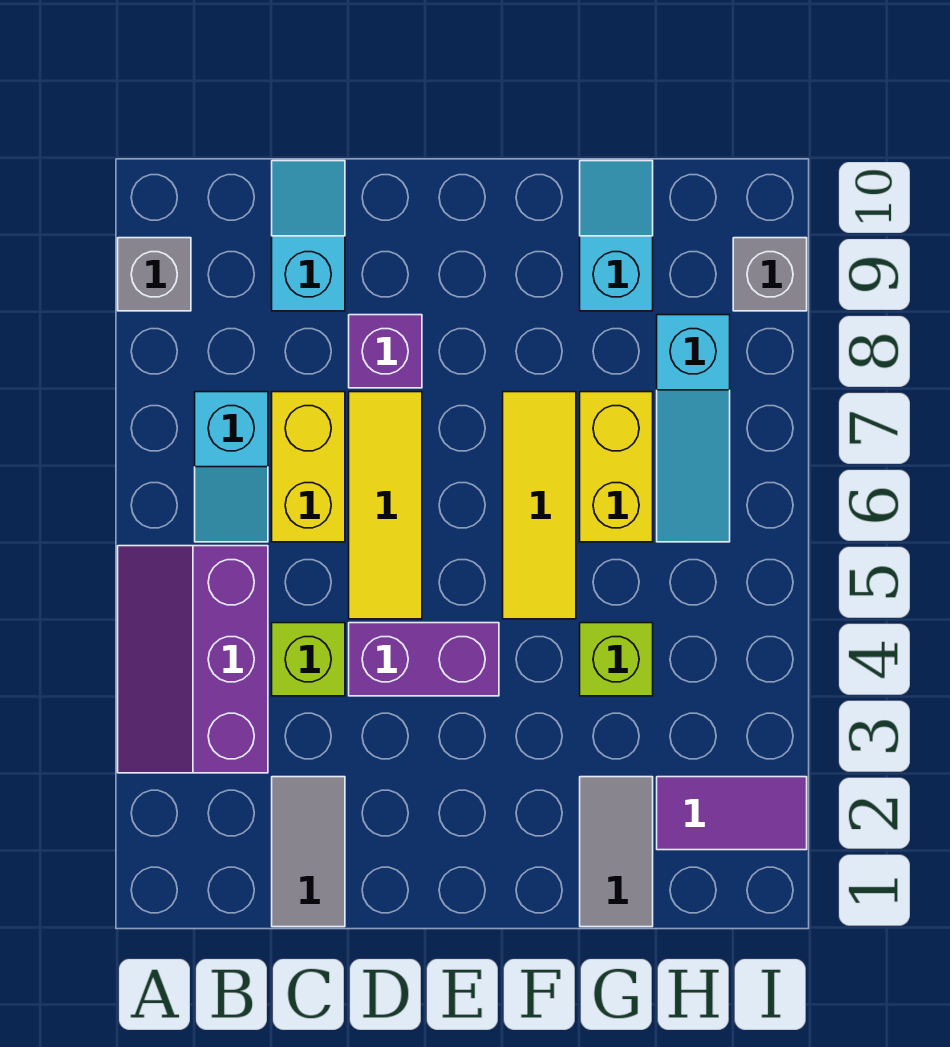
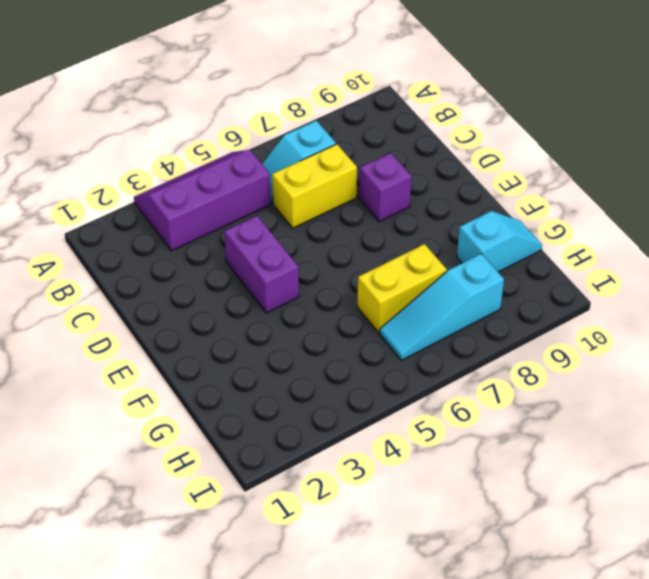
none -> grey 1x1 brick [118,238,191,311]
none -> grey 1x2 tile [272,777,345,927]
none -> lime 1x1 brick [272,623,345,696]

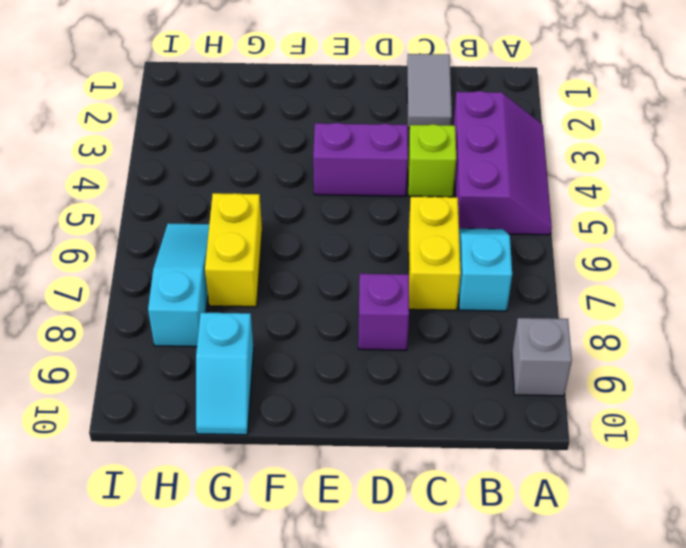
none -> cyan 1x2 slope [272,161,345,311]
none -> yellow 1x3 tile [349,392,422,619]
none -> yellow 1x3 tile [503,392,576,619]

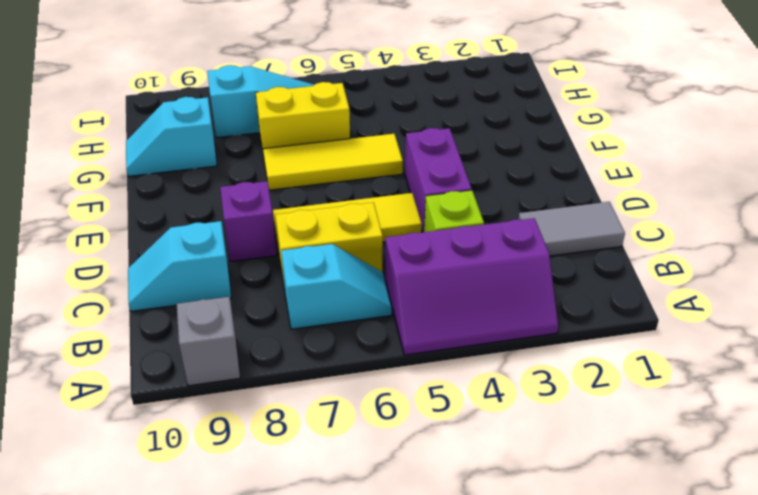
none -> grey 1x2 tile [580,777,653,927]
none -> lime 1x1 brick [580,623,653,696]
none -> purple 1x2 tile [657,777,807,850]

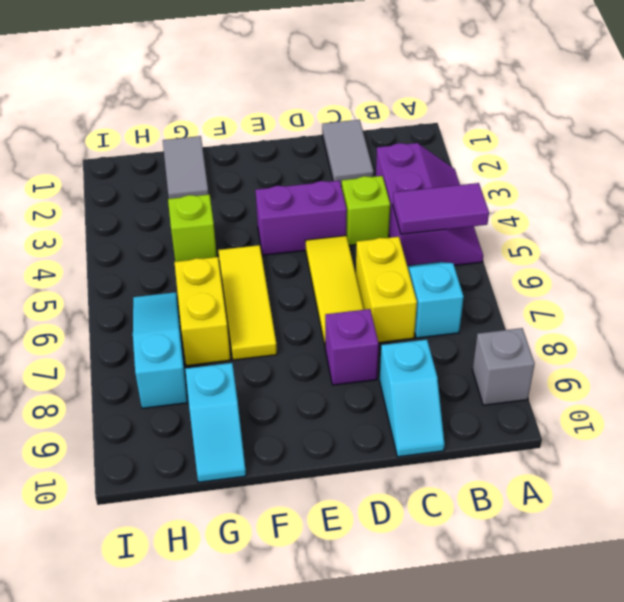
purple 1x2 tile [393,183,489,234] -> purple 1x2 tile moved to [657,777,807,850]
none -> grey 1x1 brick [733,238,807,311]

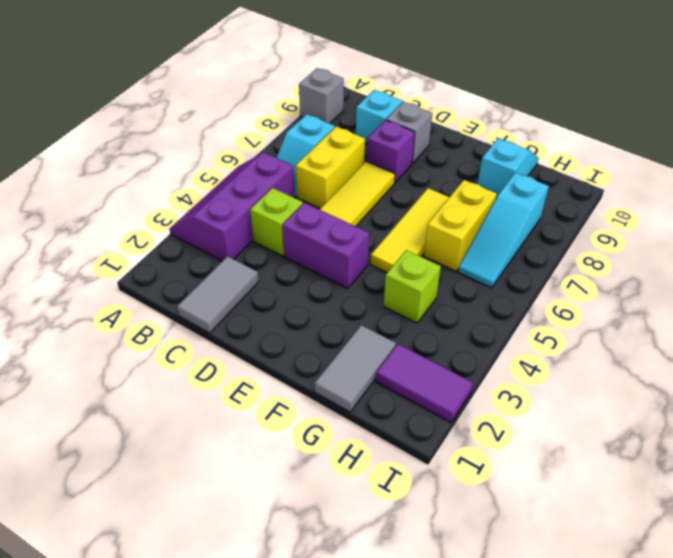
grey 1x1 brick [386,102,432,163] -> grey 1x1 brick moved to [733,238,807,311]

